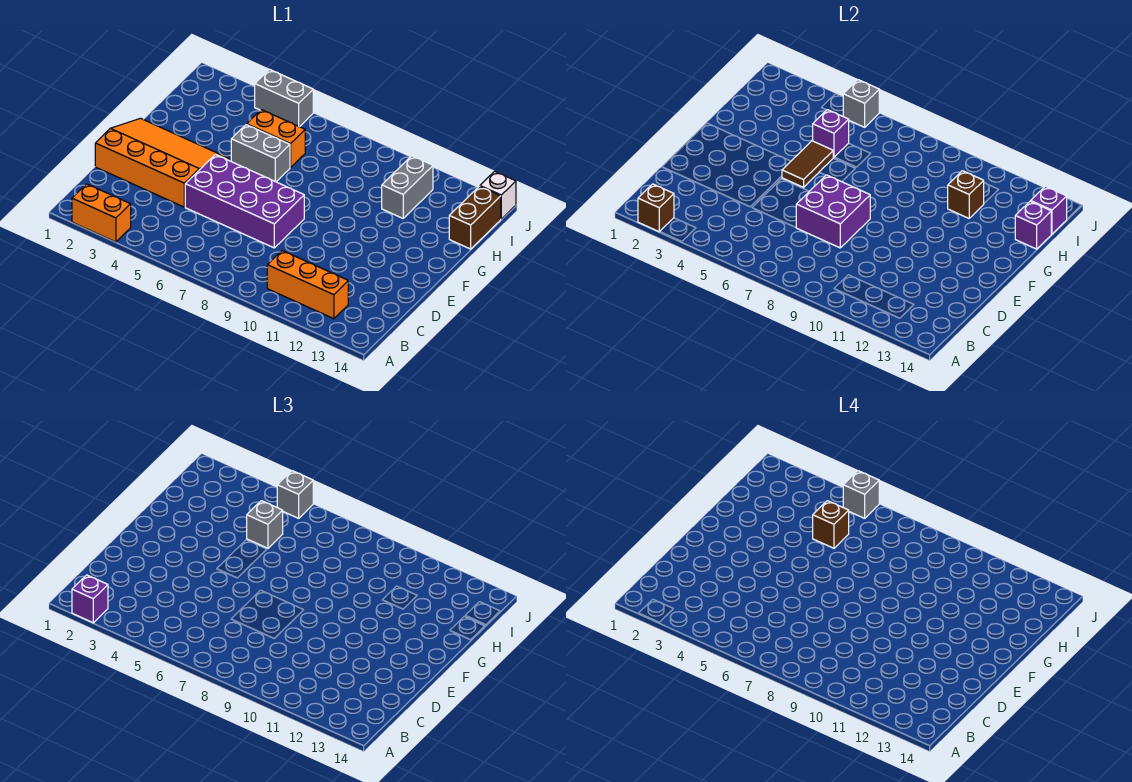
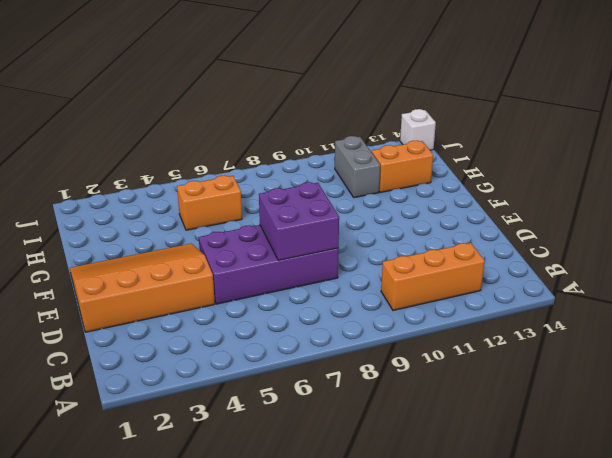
orange 1x2 brick [371,141,433,192] -> orange 1x2 brick moved to [72,184,131,242]
none -> grey 1x2 brick [231,125,290,182]
none -> brown 1x2 brick [449,186,501,249]
none -> grey 1x2 brick [255,69,313,127]

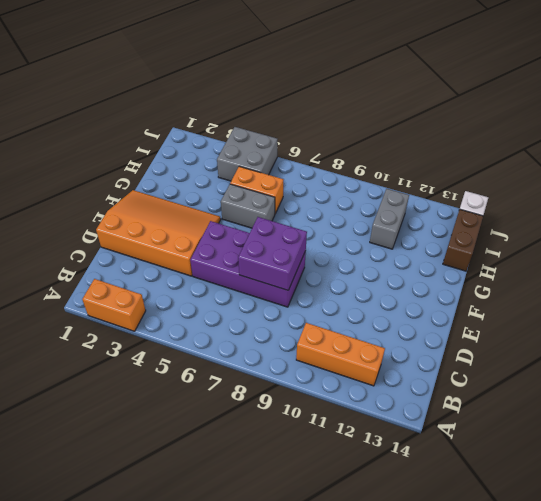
grey 2x2 brick [217,127,278,181] -> grey 1x2 brick [255,69,313,127]
none -> brown 1x1 brick [638,184,674,232]
none -> brown 1x2 tile [782,141,833,187]
none -> purple 1x1 brick [813,110,849,157]

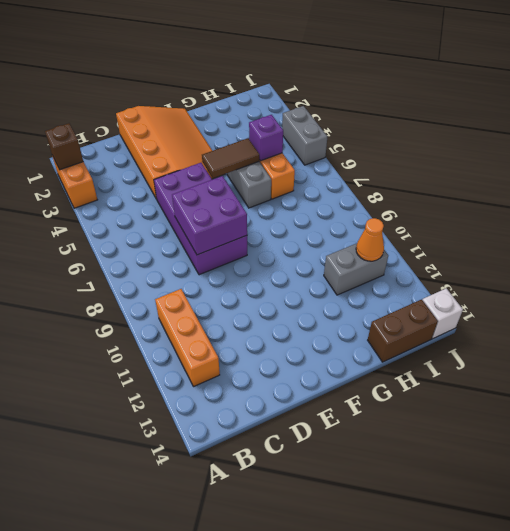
orange 1x1 cone [356,218,384,261] -> none
none -> brown 1x1 brick [948,171,984,218]
none -> purple 1x1 brick [1015,201,1051,249]
none -> purple 1x1 brick [1031,186,1067,234]

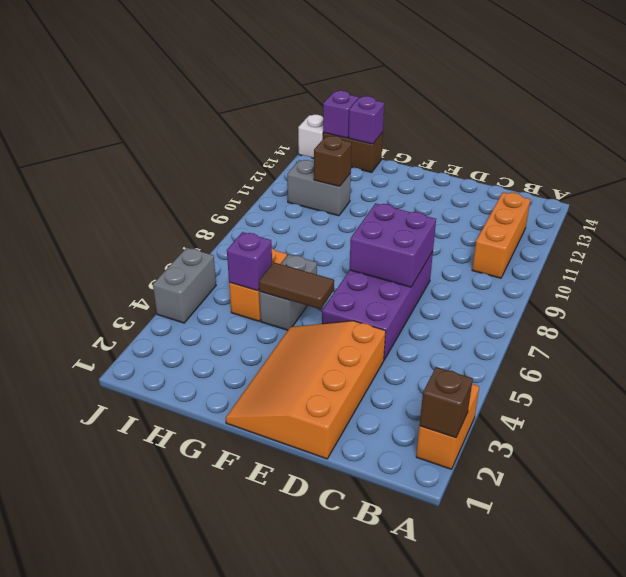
none -> grey 1x1 brick [843,80,879,127]
none -> purple 1x1 brick [72,575,108,623]
none -> grey 1x1 brick [247,501,283,548]

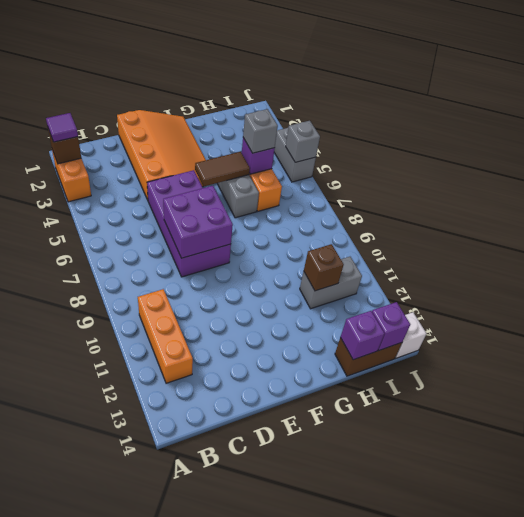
purple 1x1 tile [46,113,78,142] -> purple 1x1 brick [72,575,108,623]
none -> grey 1x1 brick [277,471,313,518]
none -> brown 1x1 brick [813,501,849,548]
none -> grey 1x1 brick [843,471,879,518]

